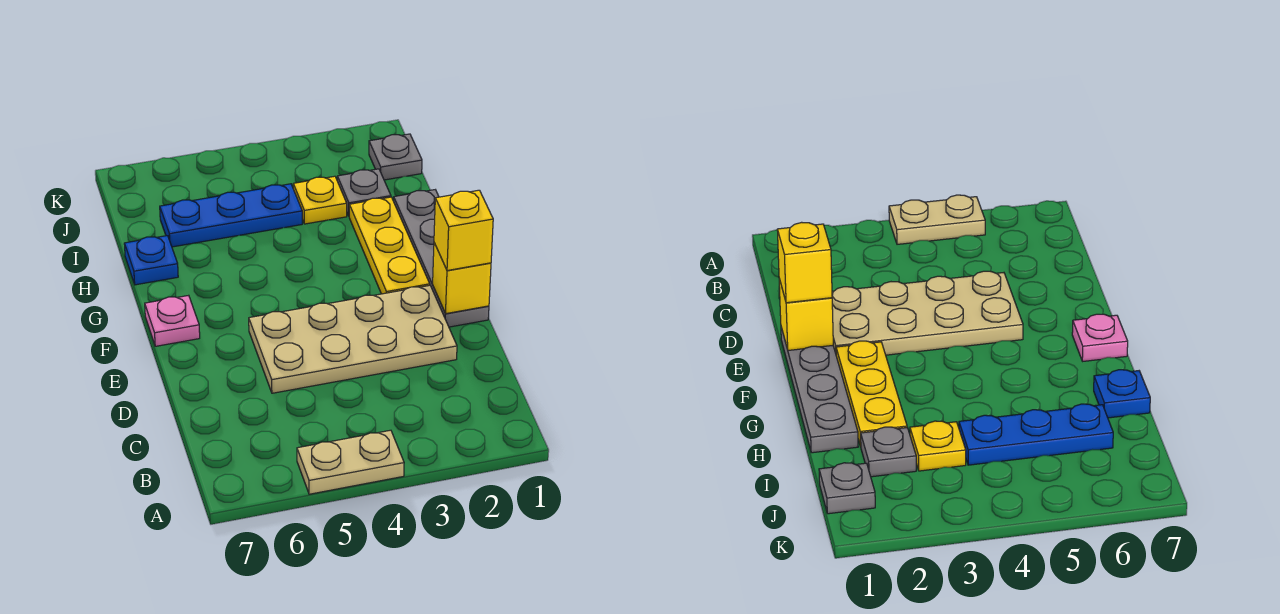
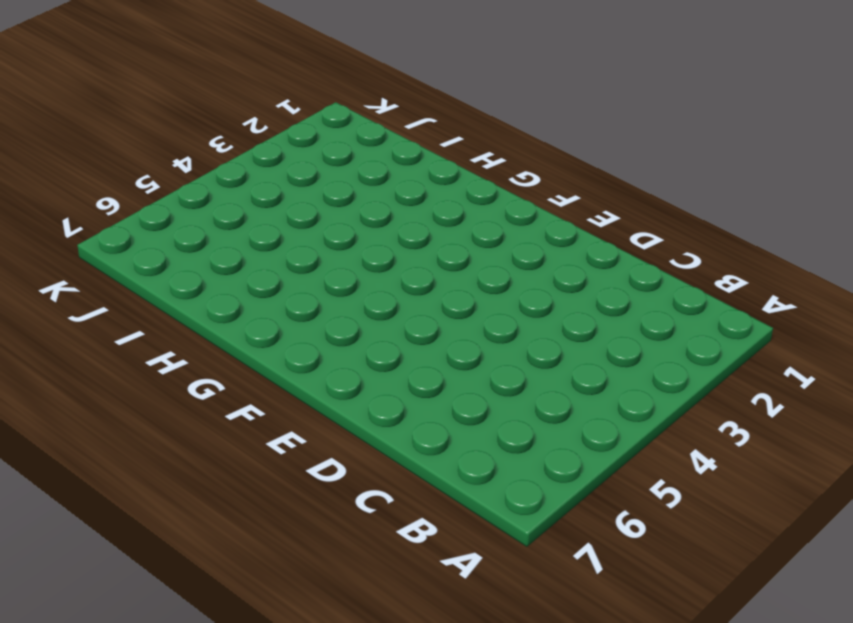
none -> tan 1x2 plate [297,430,404,494]
none -> tan 2x4 plate [249,285,457,393]
none -> grey 1x4 plate [394,190,489,327]

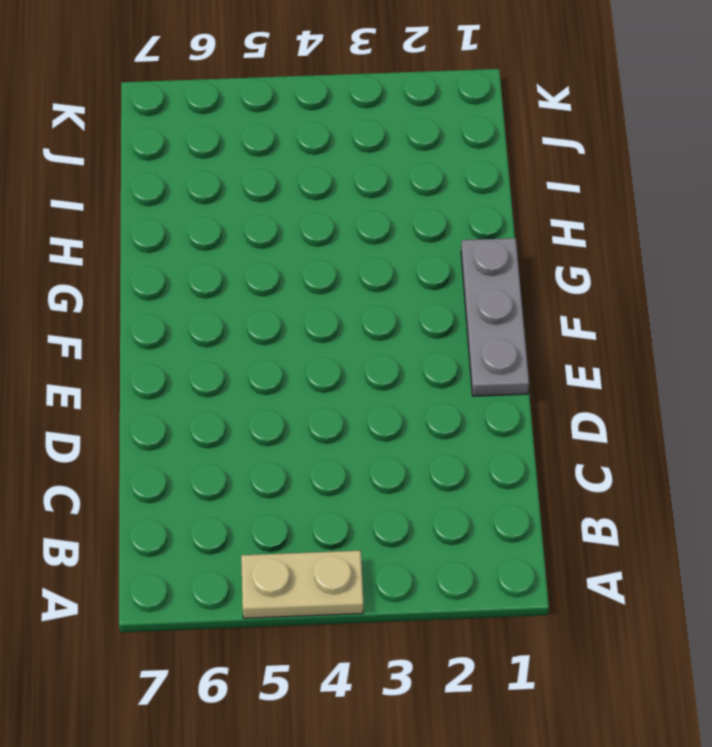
grey 1x3 plate [461,238,529,396] -> grey 1x4 plate [394,190,489,327]
none -> tan 2x4 plate [249,285,457,393]
none -> yellow 1x3 plate [349,197,430,294]
none -> pink 1x1 plate [145,295,200,346]

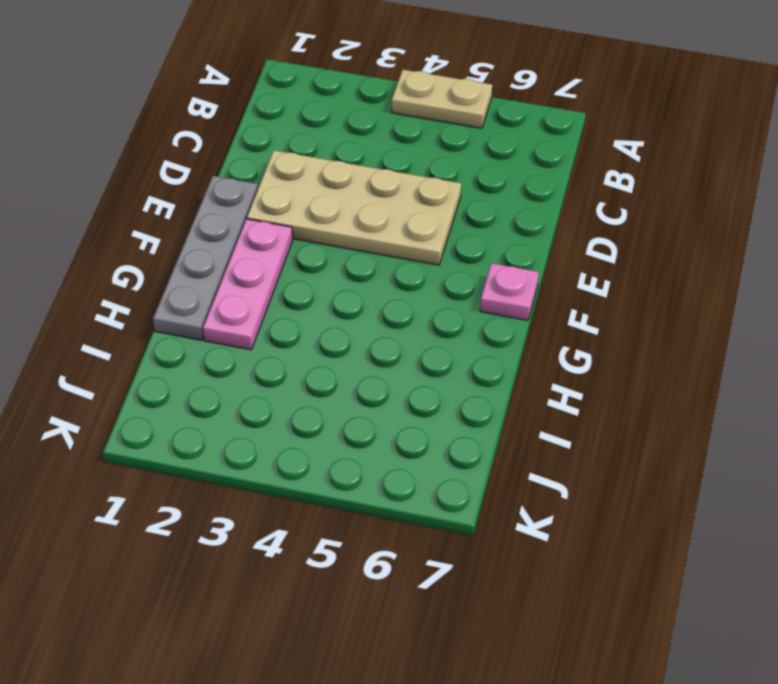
pink 1x3 plate [203,219,293,350] -> yellow 1x3 plate [349,197,430,294]
none -> blue 1x1 plate [124,236,178,285]
none -> grey 1x1 plate [337,169,391,216]
none -> yellow 1x1 plate [293,176,347,224]

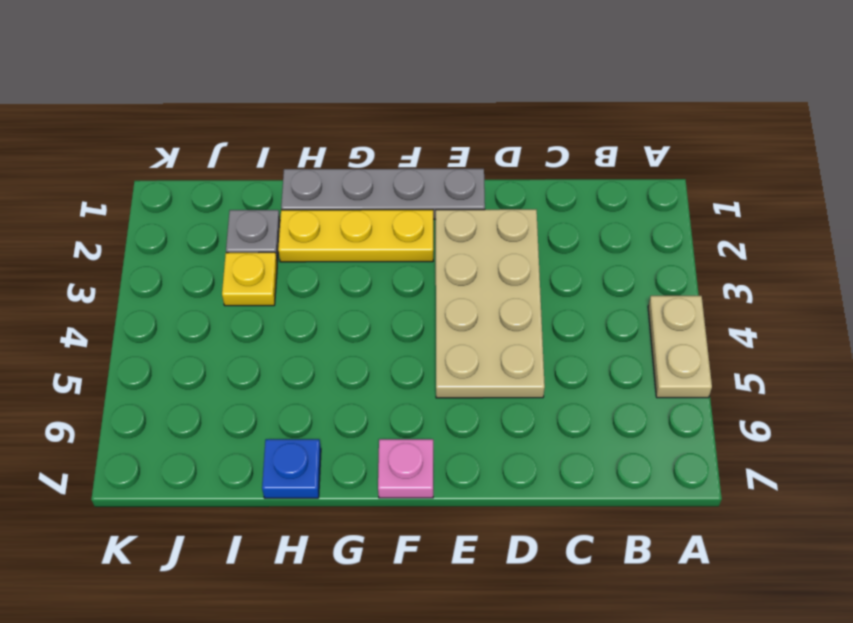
none -> blue 1x3 plate [160,184,302,247]
none -> grey 1x1 plate [369,134,422,180]
none -> yellow 1x1 brick [433,243,491,314]

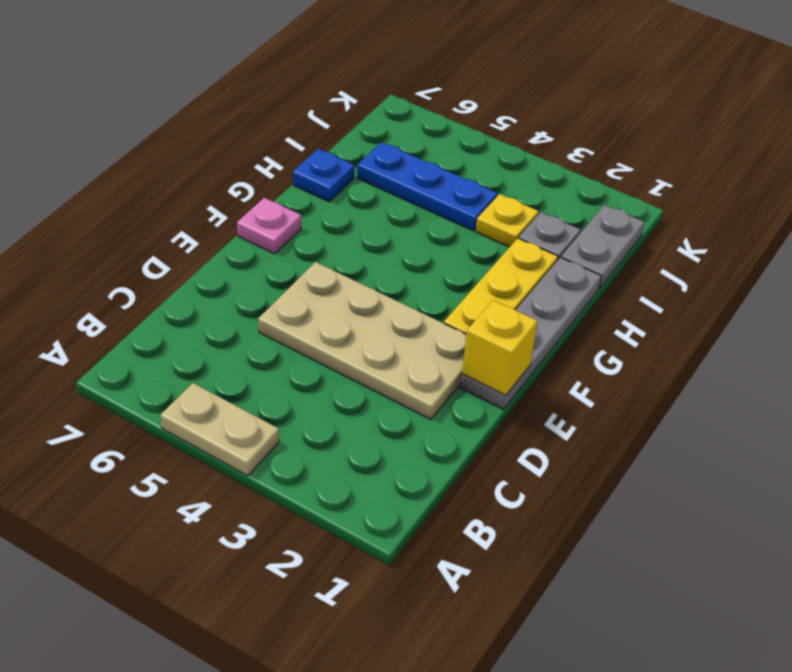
grey 1x2 plate [561,205,645,288] -> grey 1x1 plate [369,134,422,180]
none -> yellow 1x1 brick [434,190,493,271]

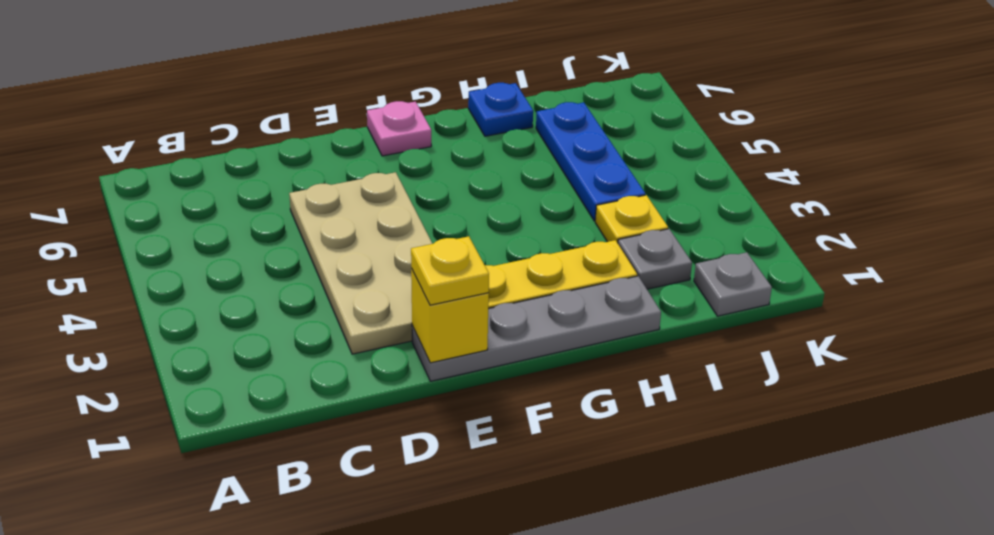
yellow 1x1 plate [411,236,489,305] -> yellow 1x1 brick [434,190,493,271]
none -> tan 1x2 plate [297,430,404,494]

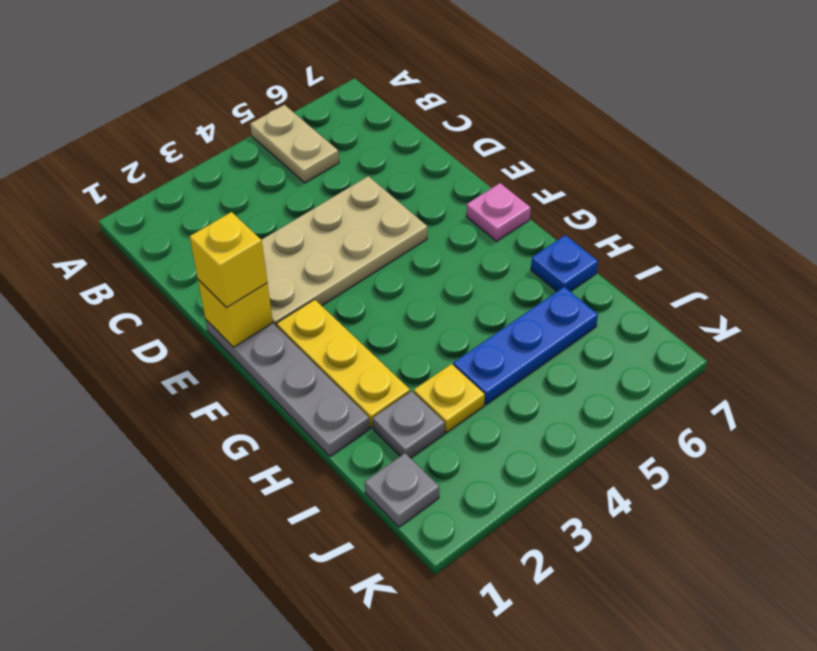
tan 1x2 plate [250,105,339,183] -> tan 1x2 plate turned to [297,430,404,494]

